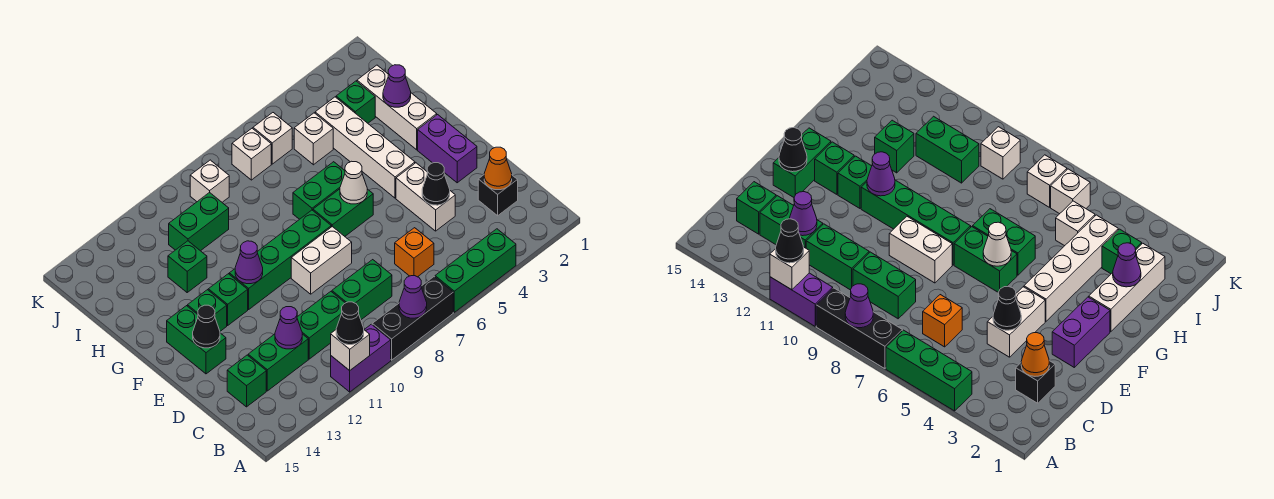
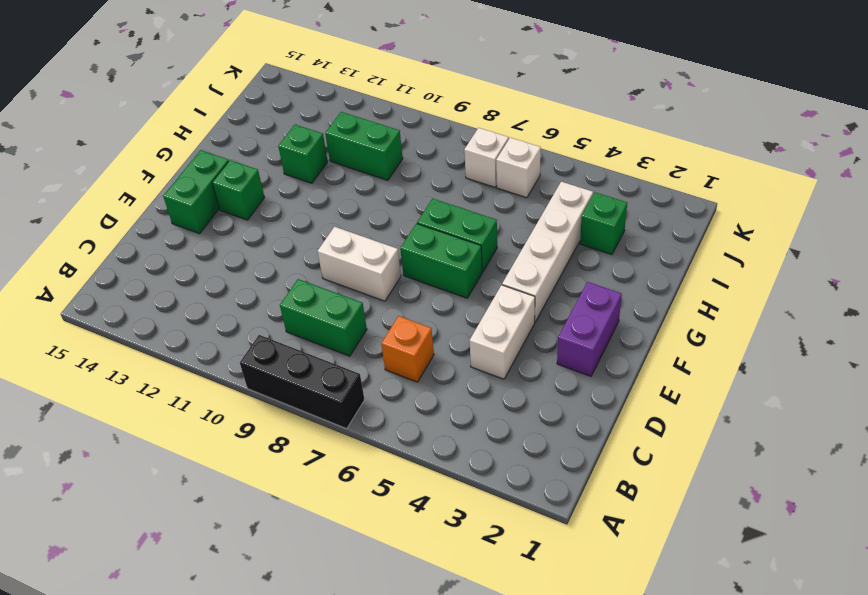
none -> green 1x3 brick [435,229,516,312]
none -> purple 1x2 brick [331,324,391,392]
none -> black 1x1 brick [478,175,518,216]
none -> green 1x2 brick [297,292,345,359]

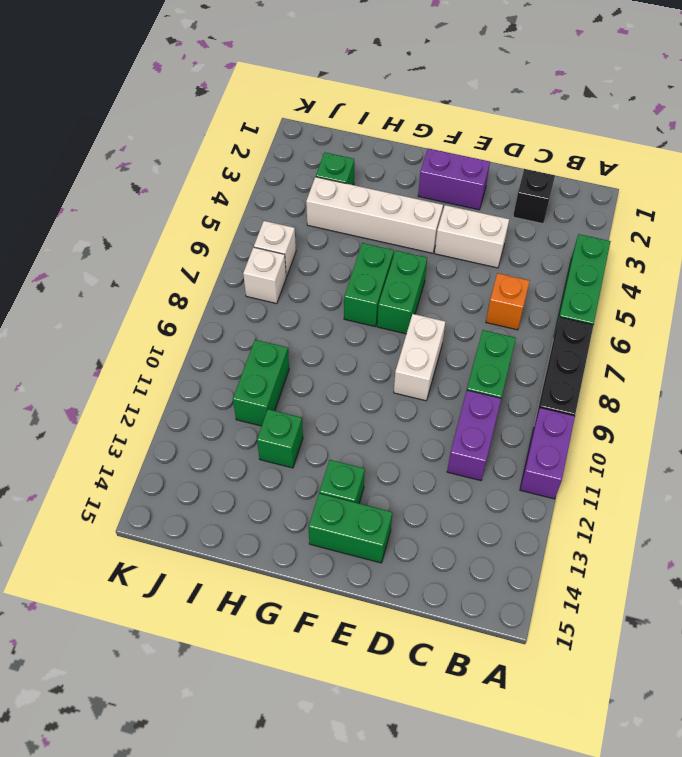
purple 1x2 brick [447,390,501,481] -> green 1x2 brick [297,292,345,359]
none -> green 1x2 brick [248,334,308,391]
none -> green 1x1 brick [227,355,266,407]
none -> green 1x4 brick [229,210,331,310]
none -> green 1x1 brick [208,274,248,325]

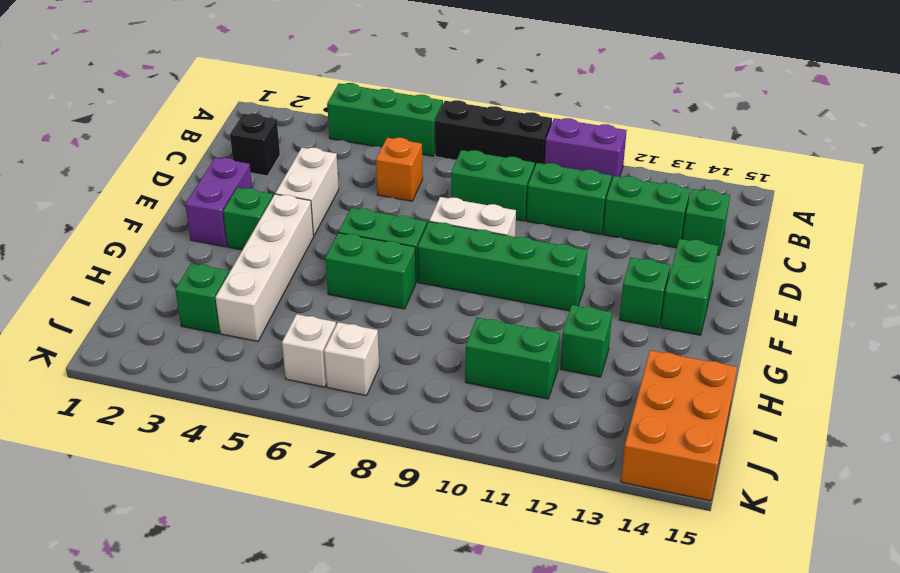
green 1x1 brick [223,187,273,250] -> green 1x1 brick moved to [208,274,248,325]
orange 2x3 brick [621,350,737,501] -> none
none -> white 1x3 brick [357,65,437,150]
none -> white 1x1 brick [294,113,333,165]
none -> white 1x1 brick [190,160,229,202]
none -> purple 1x1 cone [399,276,427,318]

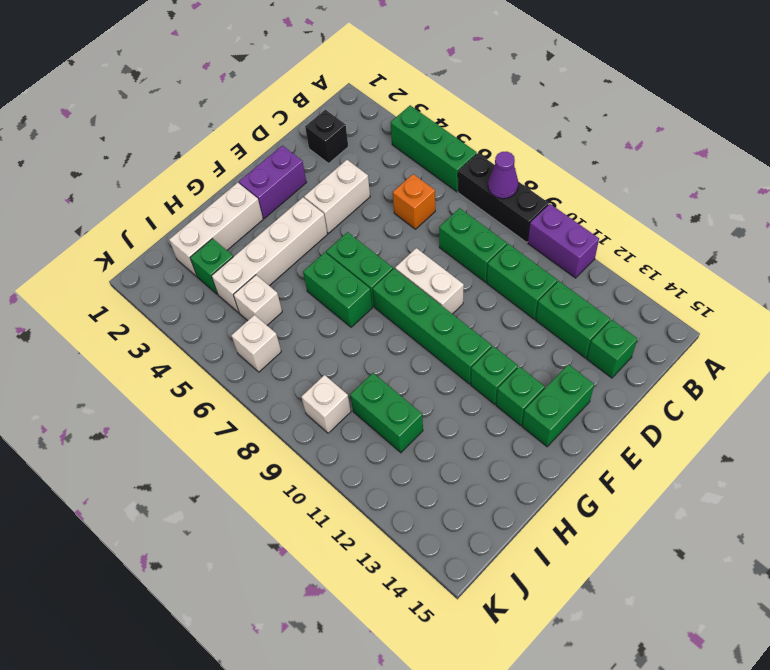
none -> green 1x1 brick [168,241,207,292]
none -> white 1x1 brick [232,128,271,180]
none -> white 1x1 brick [331,330,370,371]
none -> orange 1x1 cone [484,147,512,190]

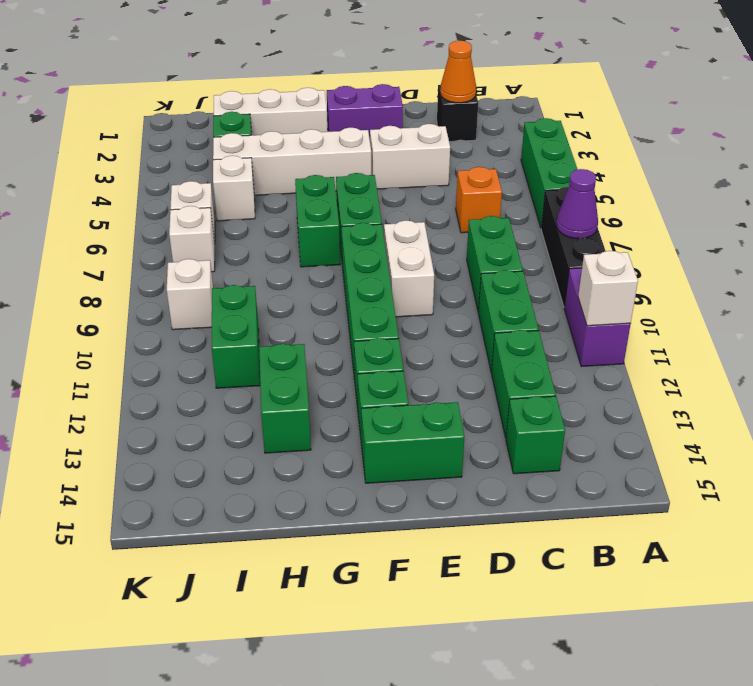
green 1x2 brick [259,344,311,453] -> green 1x1 brick [168,241,207,292]
none -> purple 1x1 cone [275,307,302,349]
none -> black 1x1 cone [422,163,450,205]
none -> black 1x1 cone [193,305,220,348]
none -> white 1x1 cone [340,161,367,204]

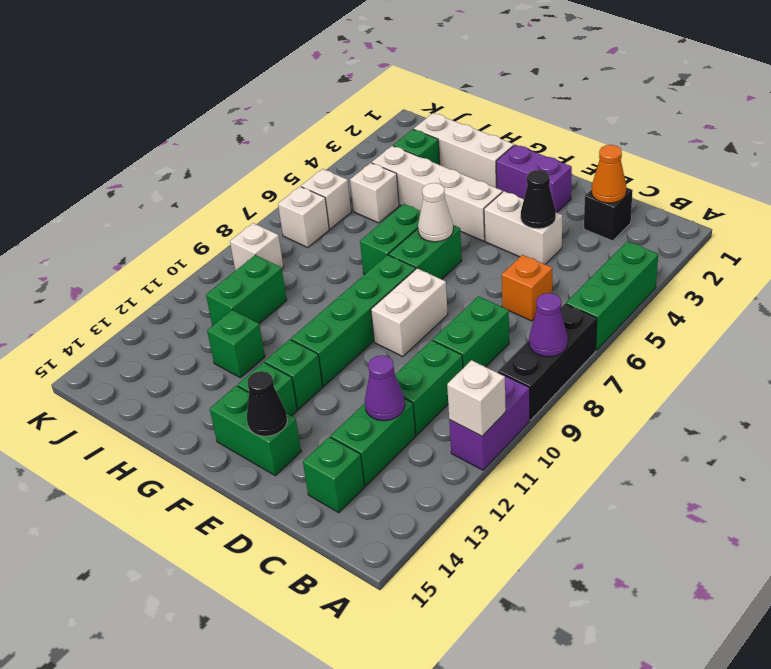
none -> purple 1x1 cone [235,241,263,284]
none -> purple 1x1 cone [383,65,411,107]
none -> black 1x1 cone [336,302,364,345]

